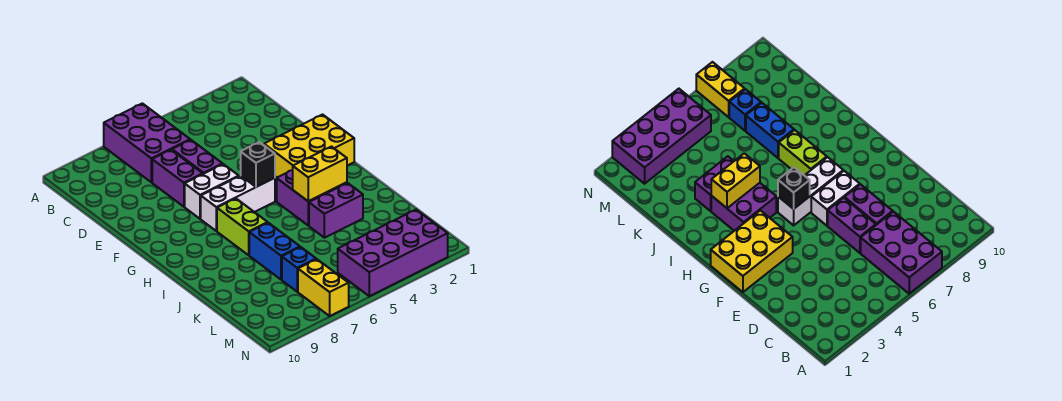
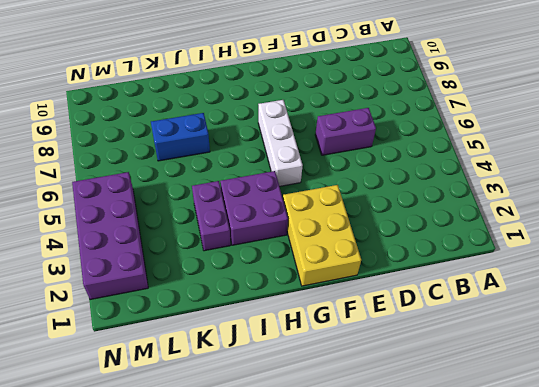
none -> purple 2x3 brick [104,103,190,182]
none -> purple 1x2 brick [152,150,202,207]
none -> white 1x2 brick [185,164,239,219]

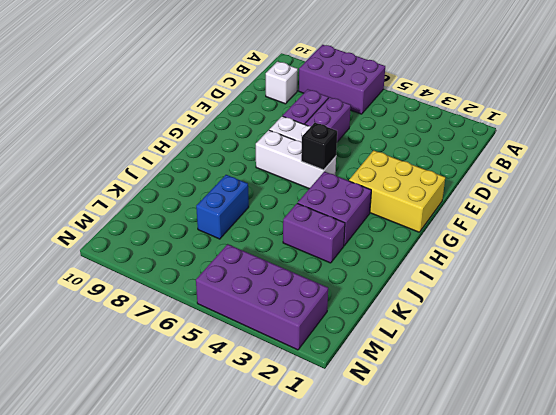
purple 2x3 brick [299,45,385,114] -> purple 2x3 brick turned to [104,103,190,182]
white 1x1 brick [266,62,298,104] -> none
none -> lime 1x2 brick [217,198,268,255]
none -> blue 1x1 brick [282,247,316,292]
none -> yellow 1x2 brick [298,259,349,316]

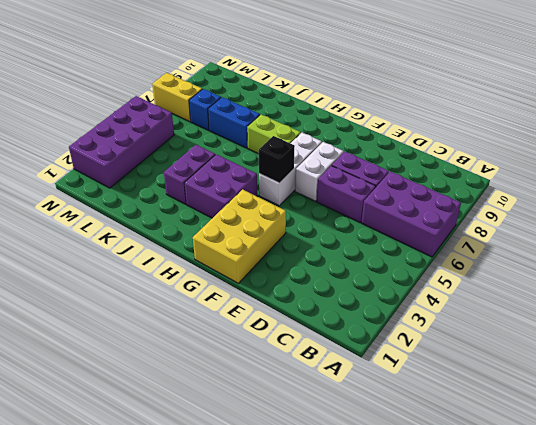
none -> yellow 1x2 brick [293,147,347,201]

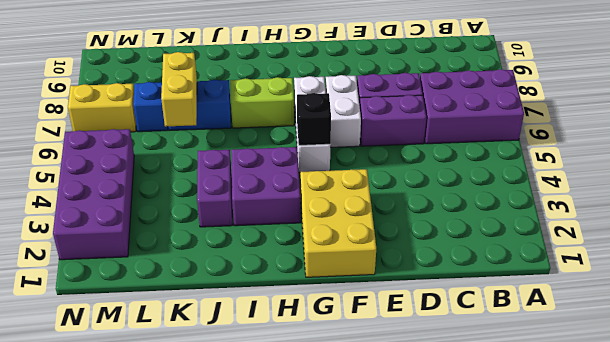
yellow 1x2 brick [161,52,197,127] -> yellow 1x2 brick moved to [293,147,347,201]

